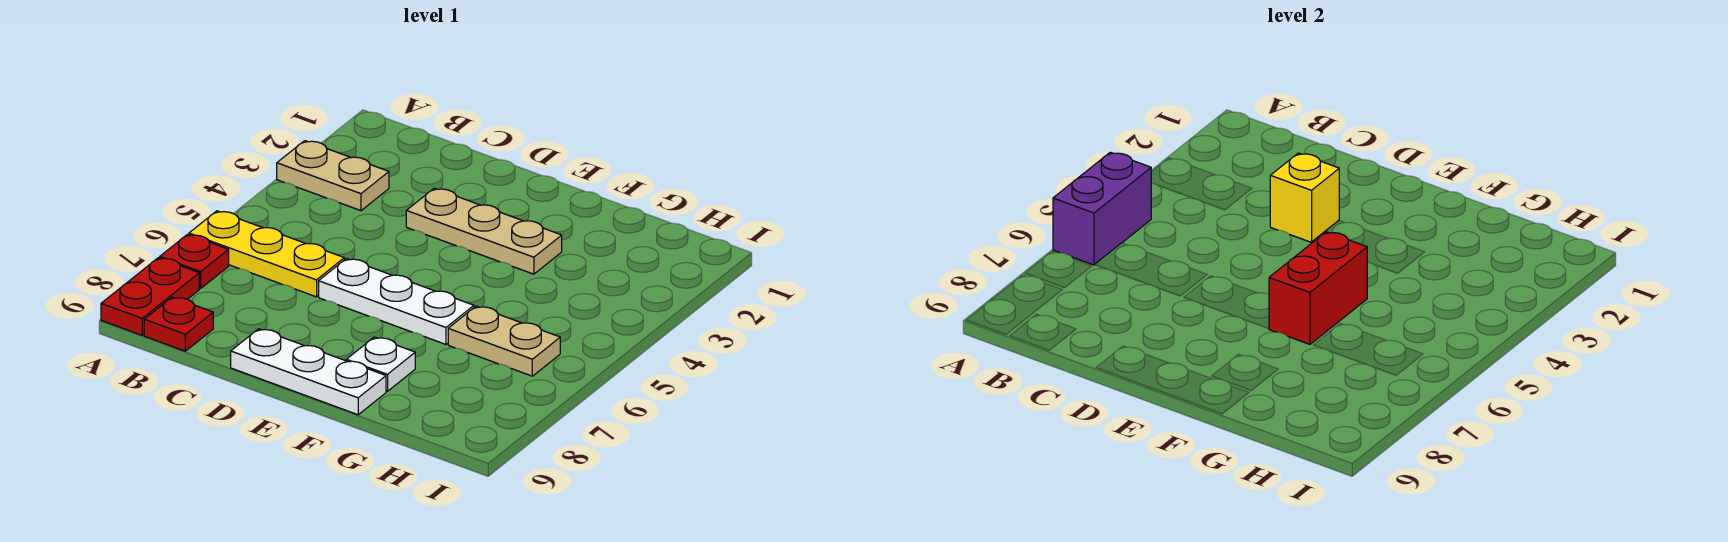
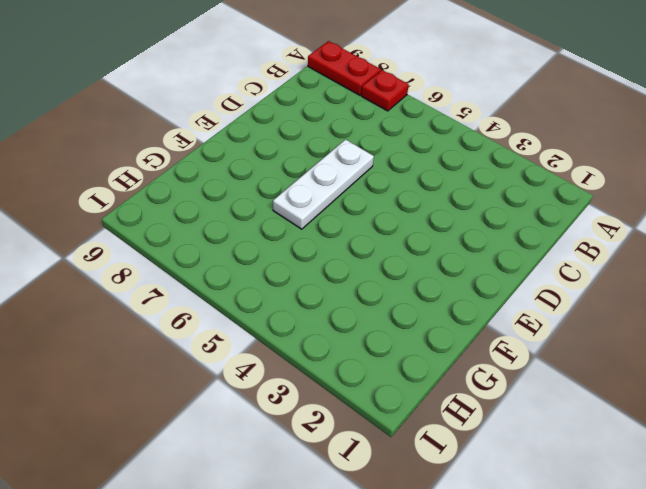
none -> tan 1x2 plate [277,141,389,211]
none -> yellow 1x3 plate [189,211,344,297]
none -> red 1x1 plate [144,297,213,351]

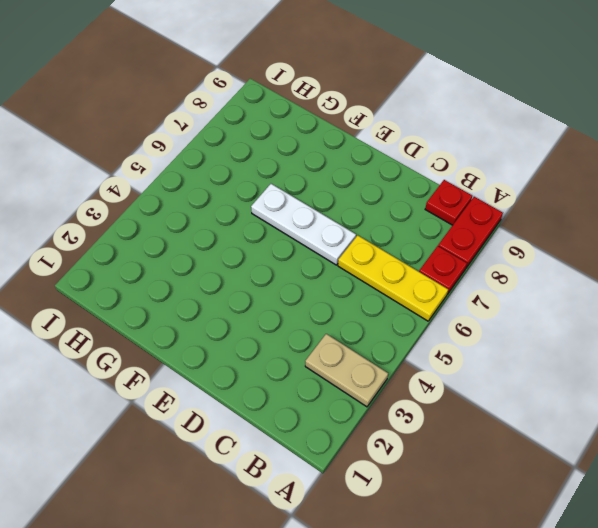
none -> tan 1x3 plate [406,188,562,274]
none -> white 1x3 plate [231,329,386,415]
none -> white 1x1 plate [346,337,415,391]

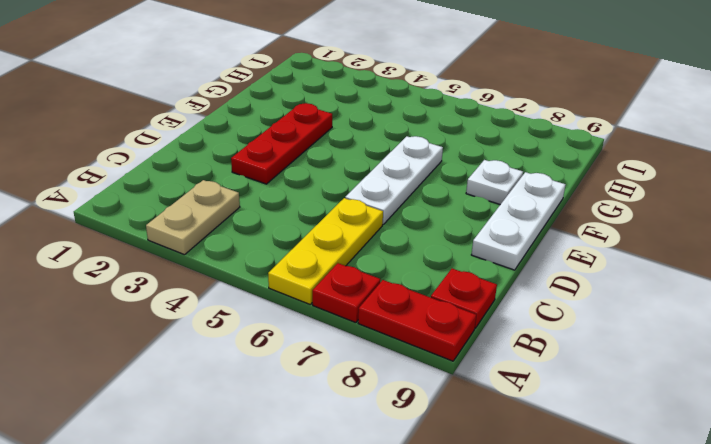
red 1x3 plate [231,103,332,184] -> tan 1x3 plate [406,188,562,274]
none -> tan 1x2 plate [448,306,560,376]
none -> purple 1x2 brick [1053,152,1151,265]
none -> yellow 1x1 brick [1270,153,1339,242]

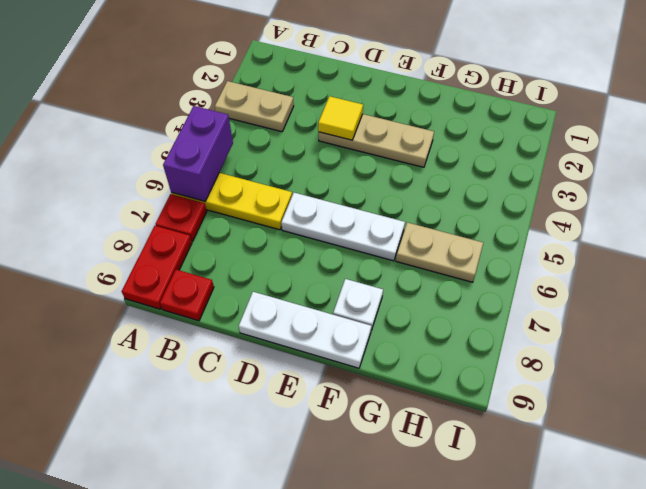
yellow 1x1 tile [318,96,363,140] -> yellow 1x1 brick [1270,153,1339,242]
none -> red 1x2 brick [1269,232,1367,344]

